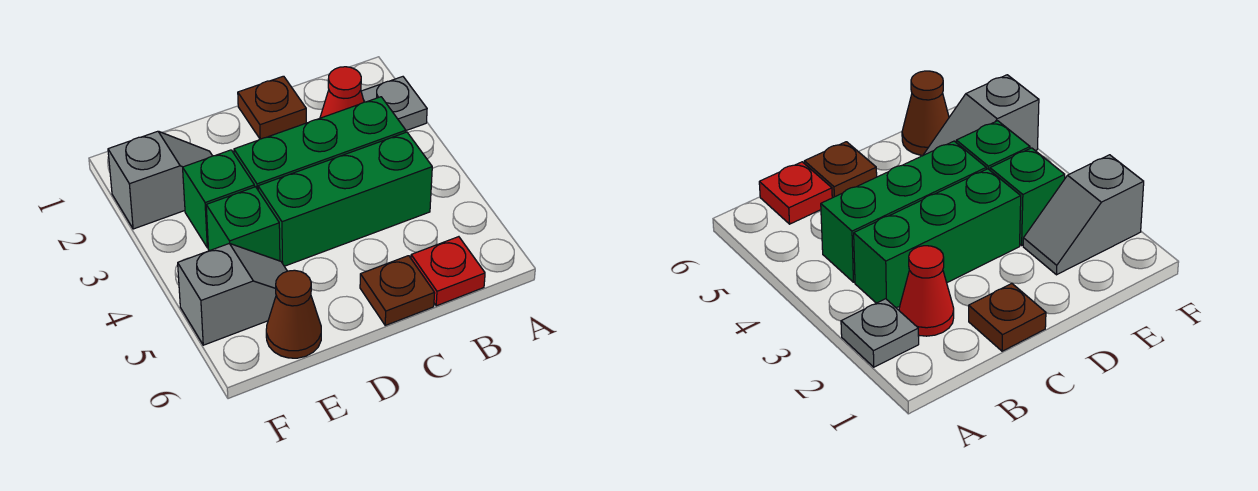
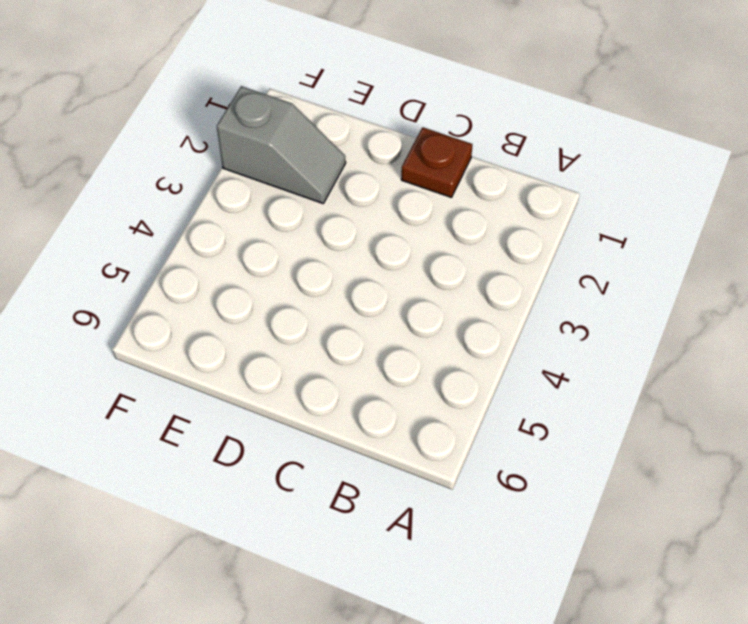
none -> grey 1x1 plate [361,77,427,131]
none -> red 1x1 cone [320,67,364,118]
none -> green 1x3 brick [234,97,406,189]

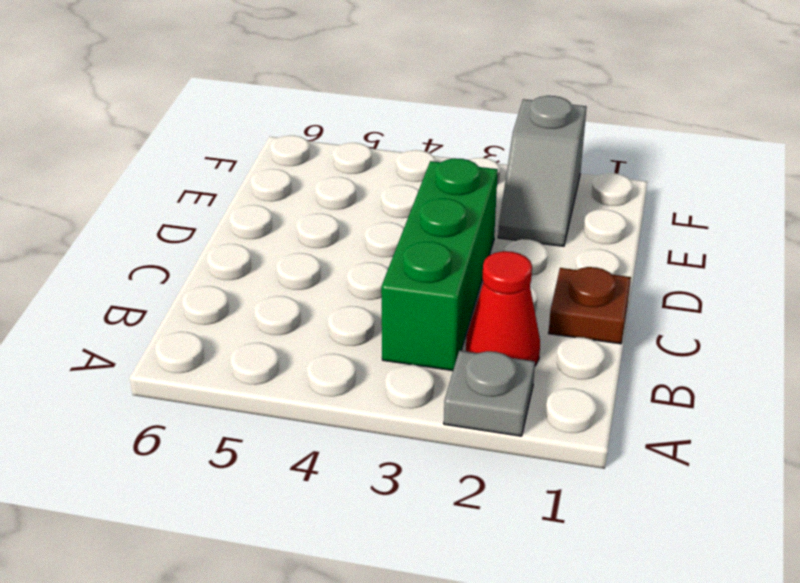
none -> green 1x3 brick [258,132,432,266]
none -> red 1x1 plate [411,237,485,306]
none -> brown 1x1 plate [360,256,435,325]

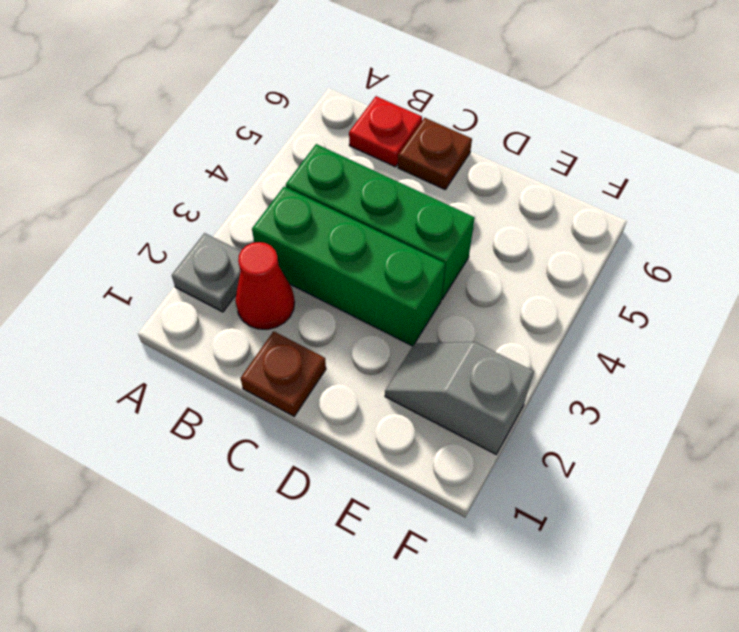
none -> green 1x1 brick [183,150,255,248]
none -> green 1x1 brick [206,187,280,261]
none -> grey 1x2 slope [178,243,287,345]

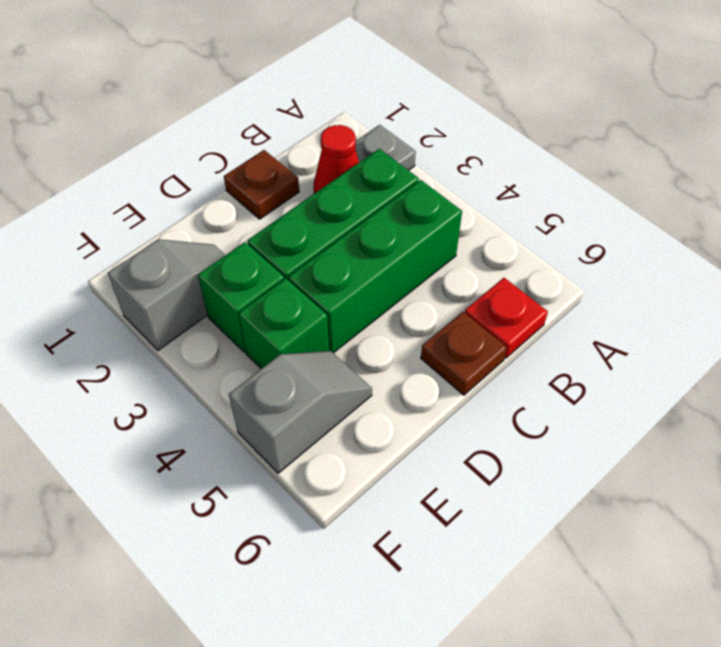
none -> brown 1x1 cone [266,270,321,358]

